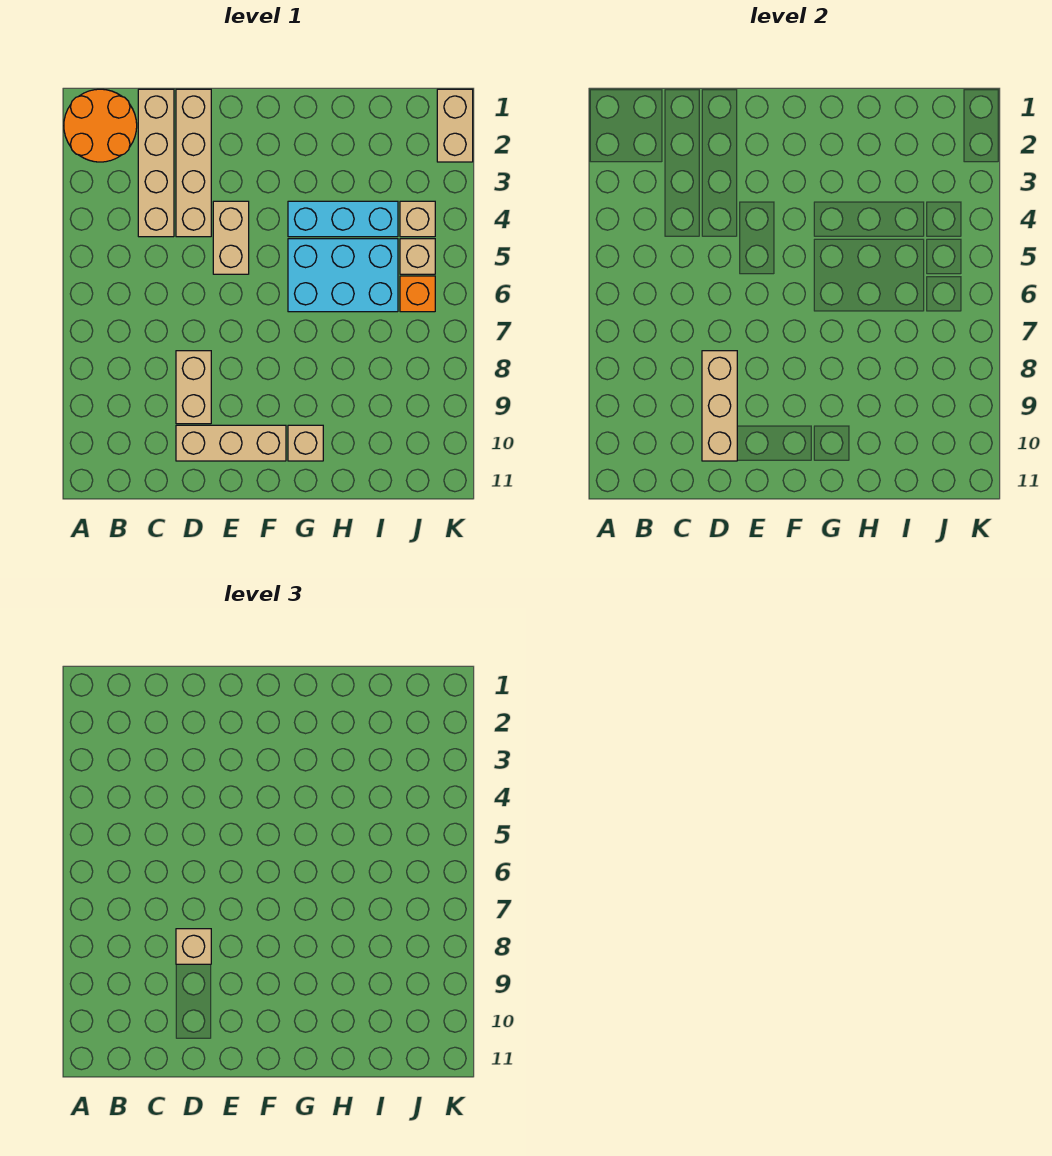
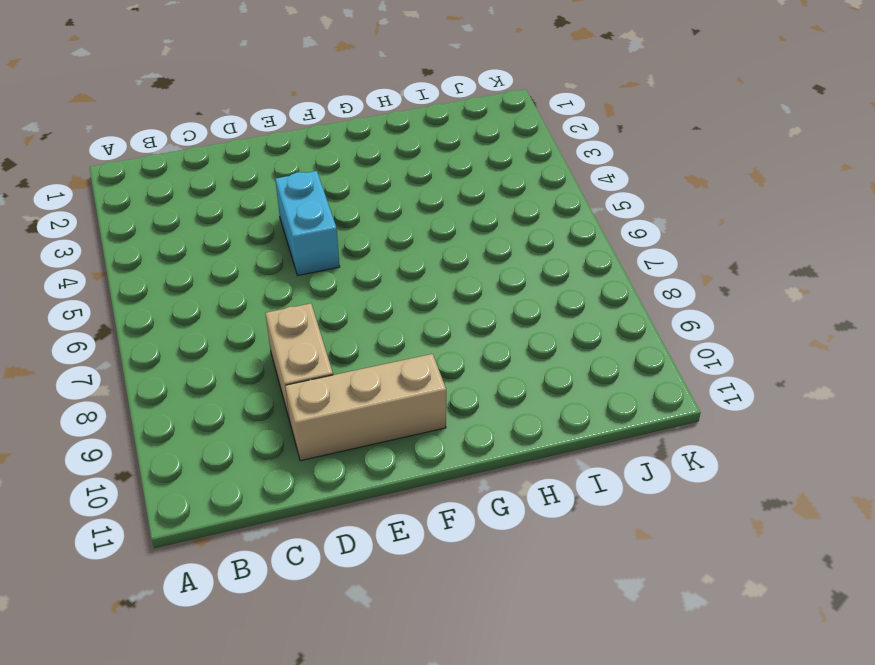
cyan 1x2 brick [275,171,340,275] -> tan 1x2 brick [213,201,249,274]
none -> orange 2x2 round brick [64,89,137,162]
none -> tan 1x4 brick [138,89,174,237]
none -> tan 1x4 brick [176,89,211,237]

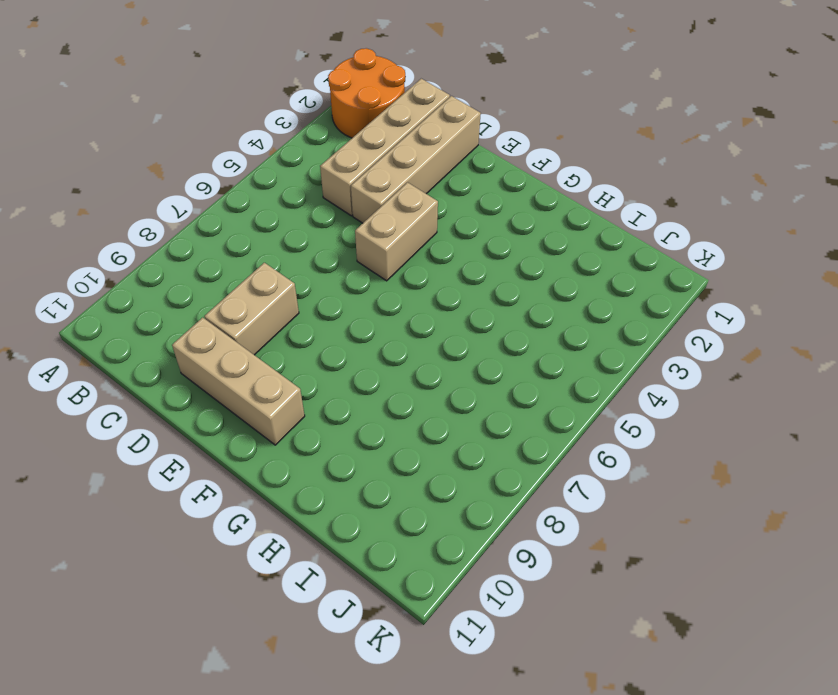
none -> cyan 1x3 brick [288,201,398,237]
none -> cyan 2x3 brick [288,239,398,312]
none -> tan 1x1 brick [288,425,323,461]

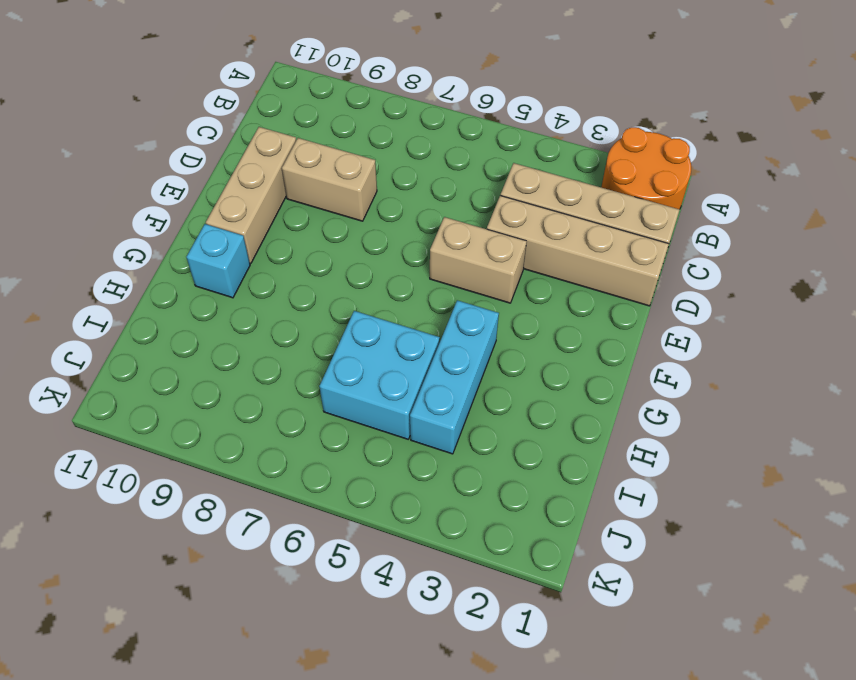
cyan 1x1 brick [186,224,250,298] -> tan 1x1 brick [288,425,323,461]
cyan 2x2 brick [319,311,440,439] -> cyan 2x3 brick [288,239,398,312]
none -> tan 1x1 brick [400,201,435,237]
none -> tan 1x1 brick [400,239,435,274]
none -> orange 1x1 brick [400,276,435,312]

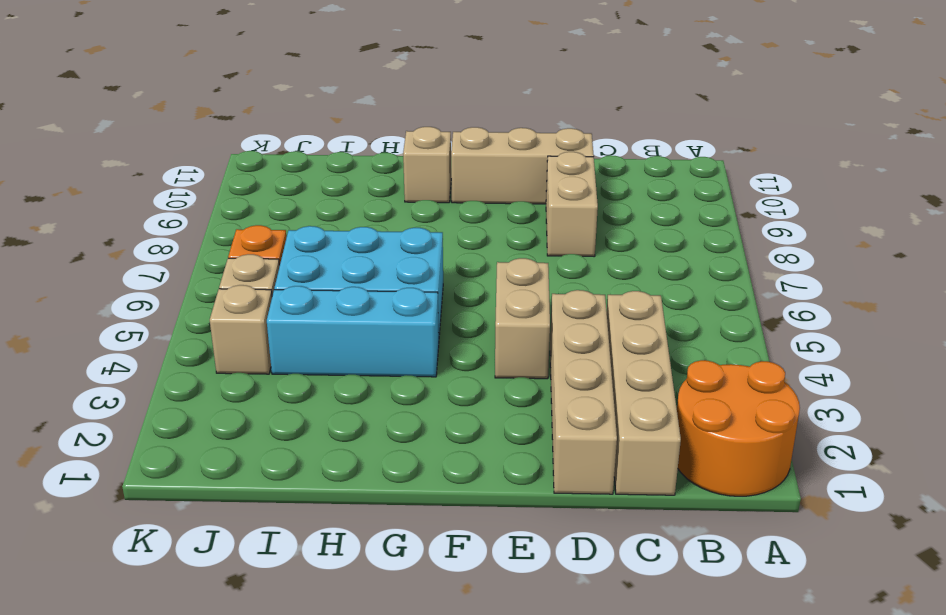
none -> tan 1x2 brick [437,89,473,162]
none -> tan 1x3 brick [702,351,737,461]
none -> tan 1x1 brick [176,929,211,964]

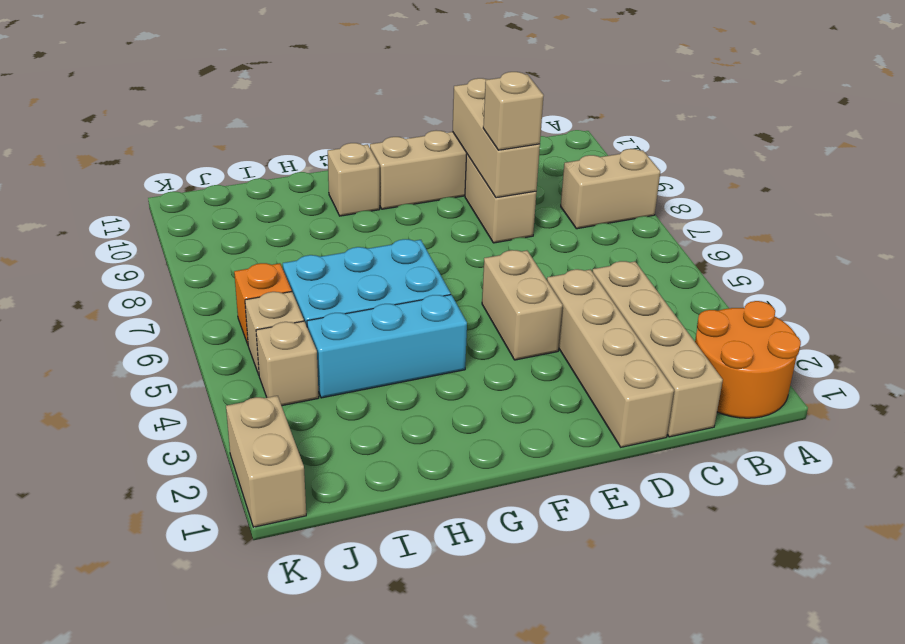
tan 1x2 brick [561,149,660,229] -> none

